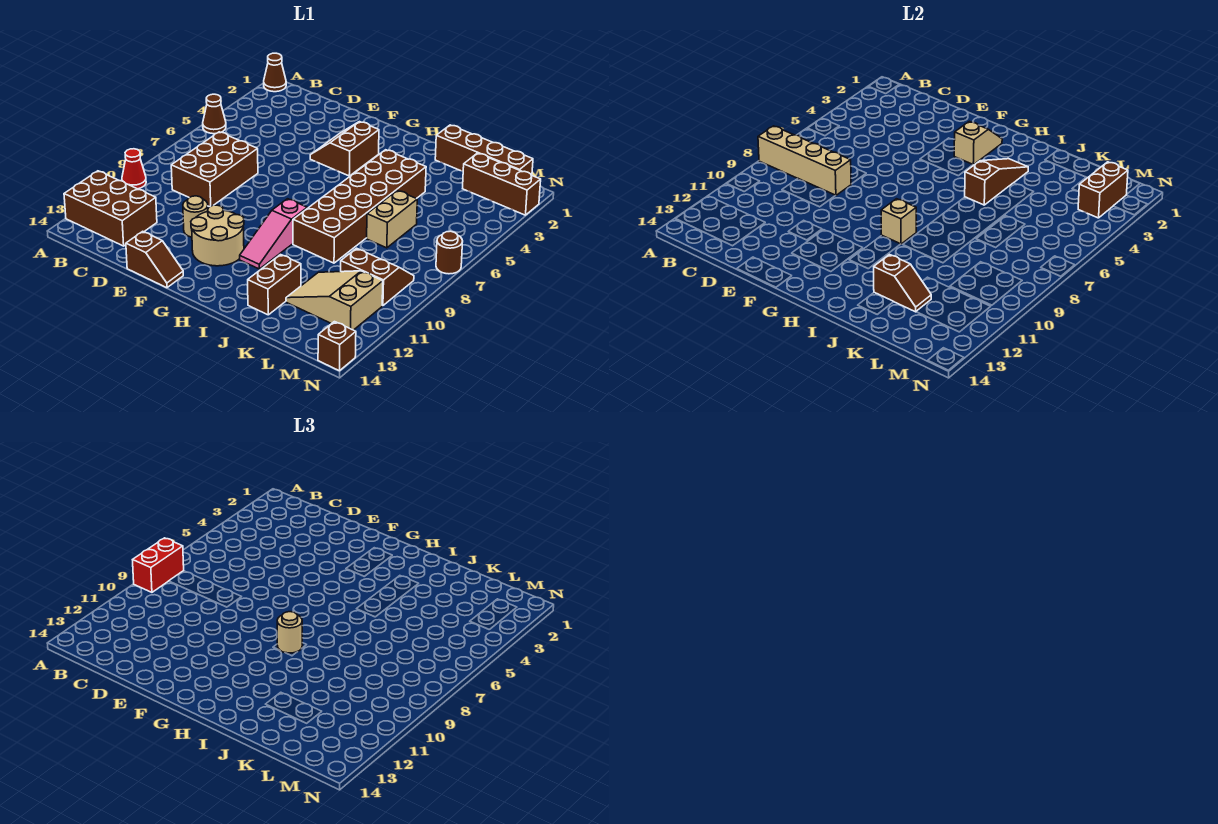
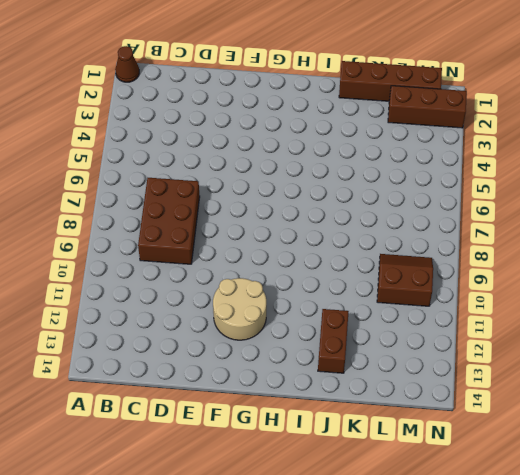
none -> brown 1x1 cone [203,94,226,134]
none -> red 1x1 cone [122,149,146,189]
none -> brown 2x3 brick [64,171,157,246]

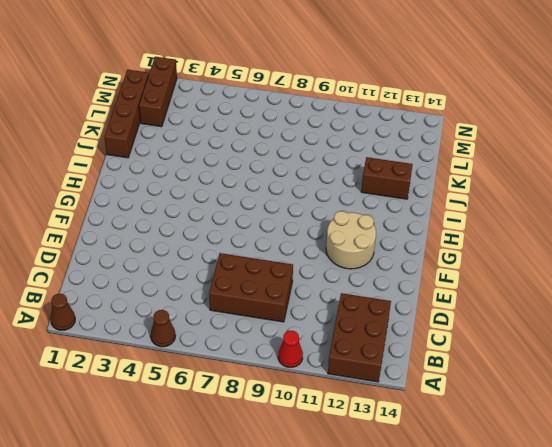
none -> tan 1x1 round brick [183,196,208,237]
none -> brown 1x2 slope [126,231,183,288]
none -> brown 2x2 slope [310,122,379,176]

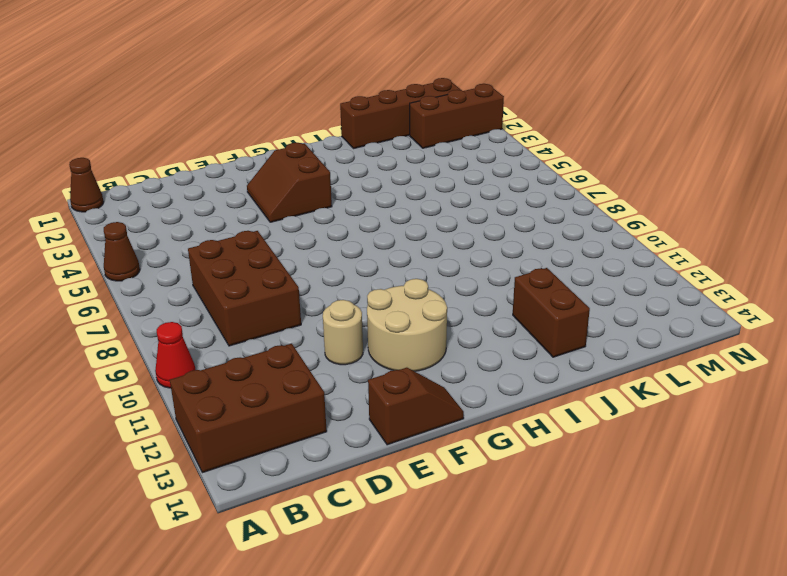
none -> pink 1x3 slope [240,199,307,269]
none -> brown 2x6 brick [293,150,426,263]
none -> tan 1x2 brick [367,190,417,248]

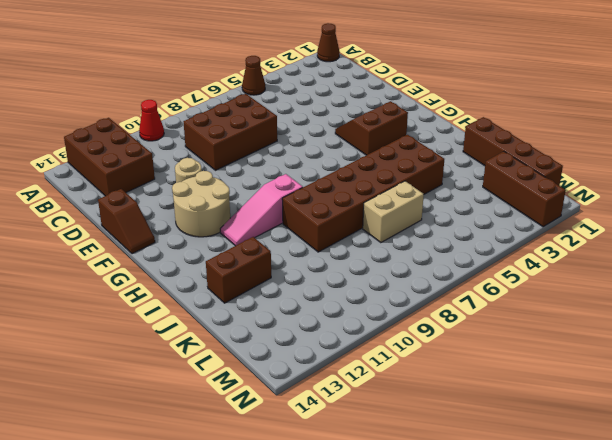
none -> tan 2x3 slope [286,271,383,330]
none -> brown 2x2 slope [341,248,414,306]
none -> brown 1x1 round brick [436,231,463,274]

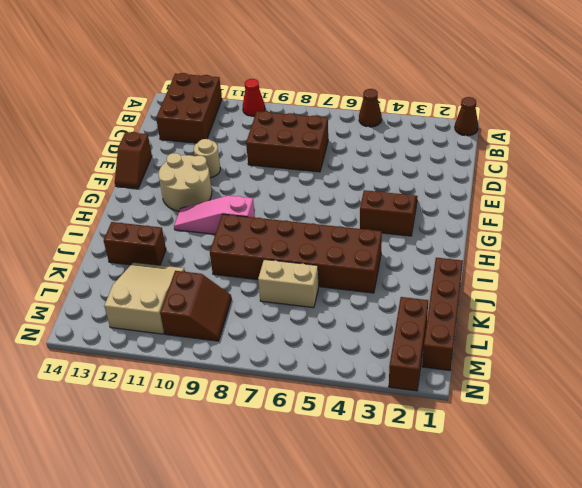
none -> brown 1x1 round brick [436,231,463,274]
none -> brown 1x1 brick [318,322,356,371]
none -> tan 1x4 brick [758,126,851,196]

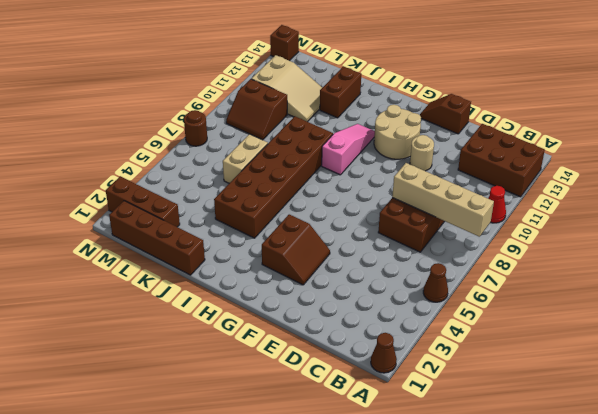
none -> tan 1x2 slope [954,121,1002,165]
none -> tan 1x1 brick [881,199,916,244]
none -> brown 1x3 slope [965,159,1028,205]

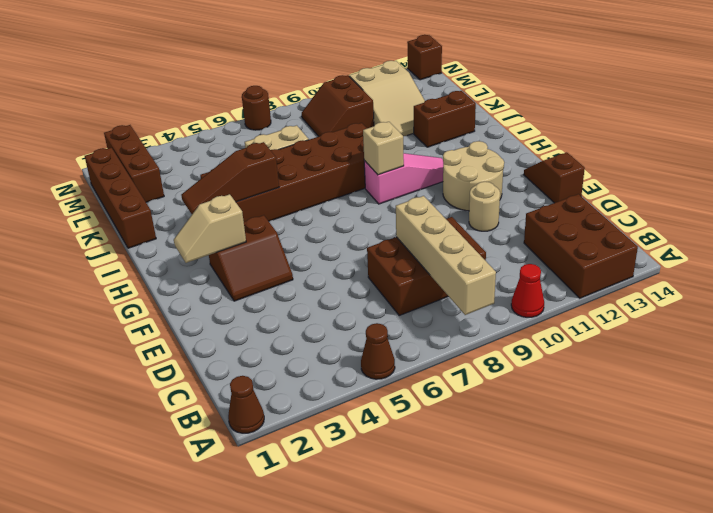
none -> brown 1x2 slope [874,255,931,312]
none -> brown 1x2 brick [1078,162,1128,218]
none -> red 1x2 brick [133,538,184,592]

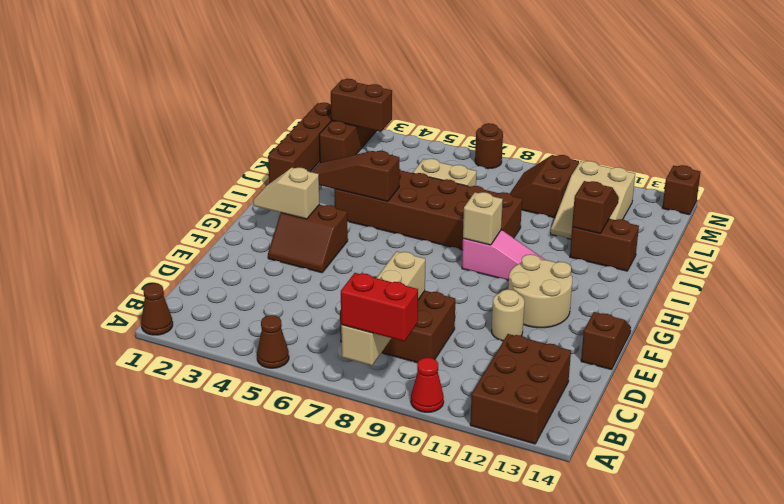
none -> tan 1x1 round brick [277,612,302,653]

